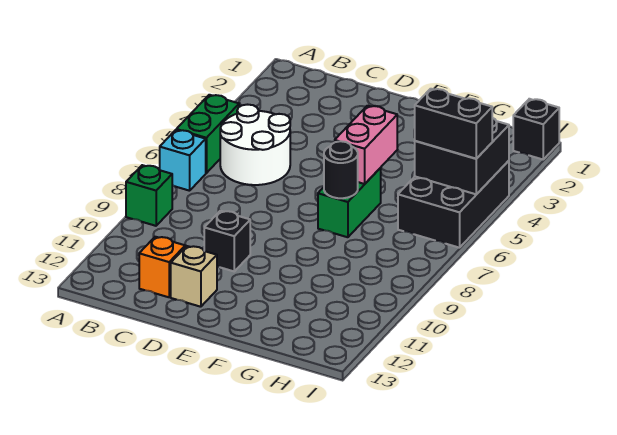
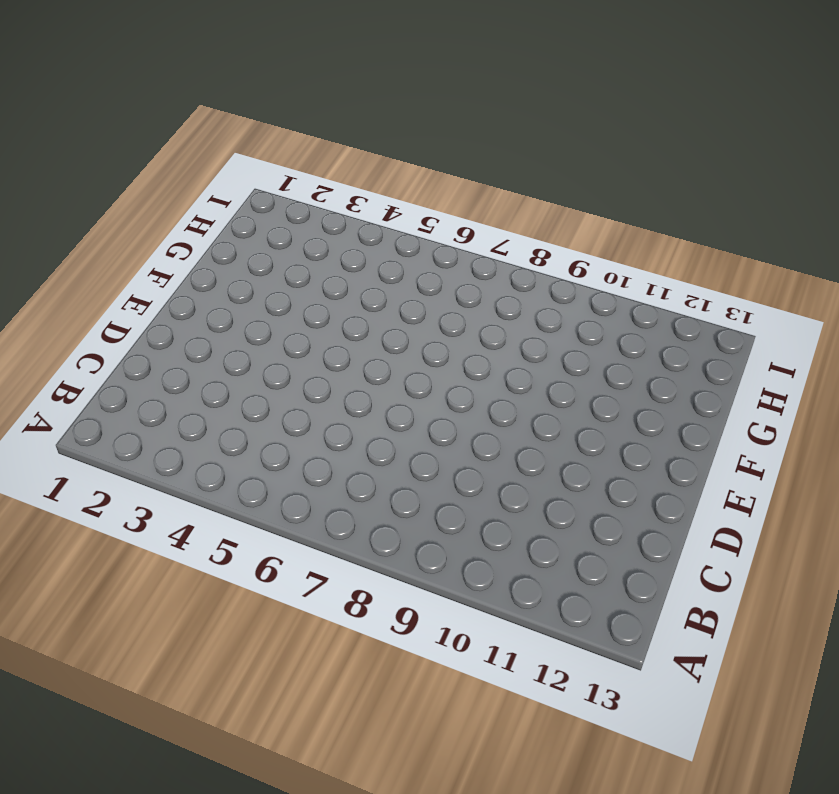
none -> green 1x2 brick [176,95,239,173]
none -> cyan 1x1 brick [160,130,206,191]
none -> green 1x1 brick [126,165,172,226]

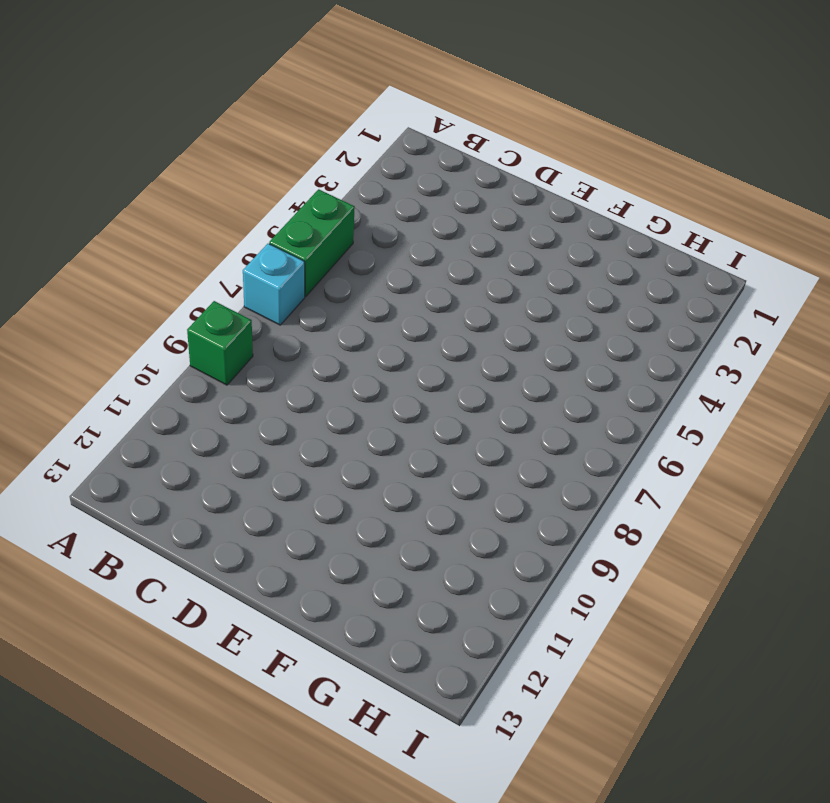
none -> white 2x2 round brick [220,105,290,185]
none -> orange 1x1 brick [139,237,185,297]
none -> black 1x1 brick [204,211,250,271]

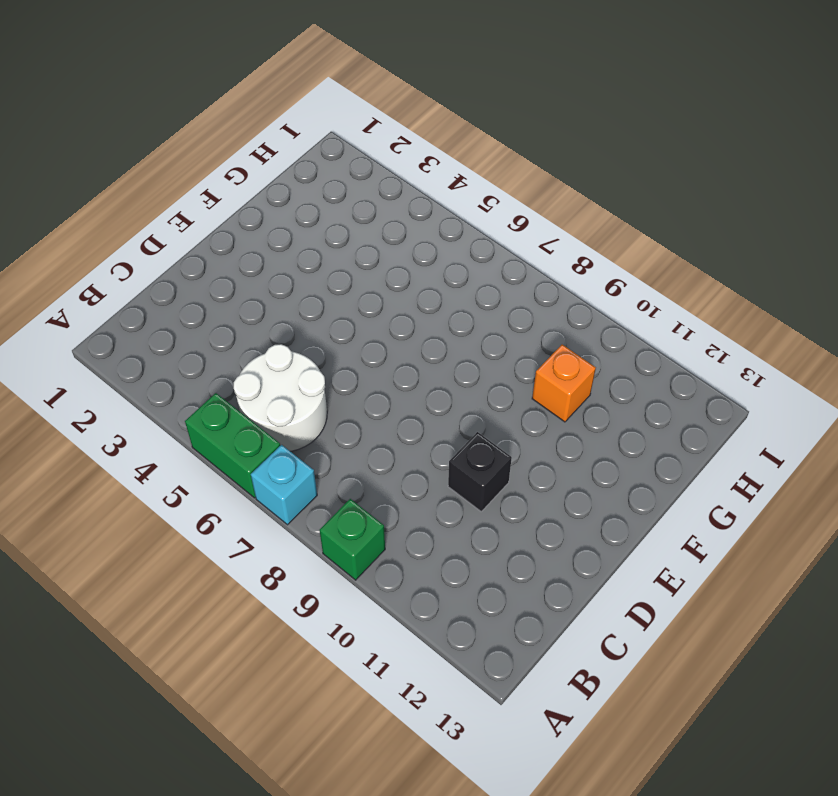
orange 1x1 brick [532,344,596,422] -> orange 1x1 brick moved to [139,237,185,297]
none -> tan 1x1 brick [171,246,217,307]
none -> green 1x2 brick [318,168,381,237]
none -> black 2x3 brick [398,161,509,248]

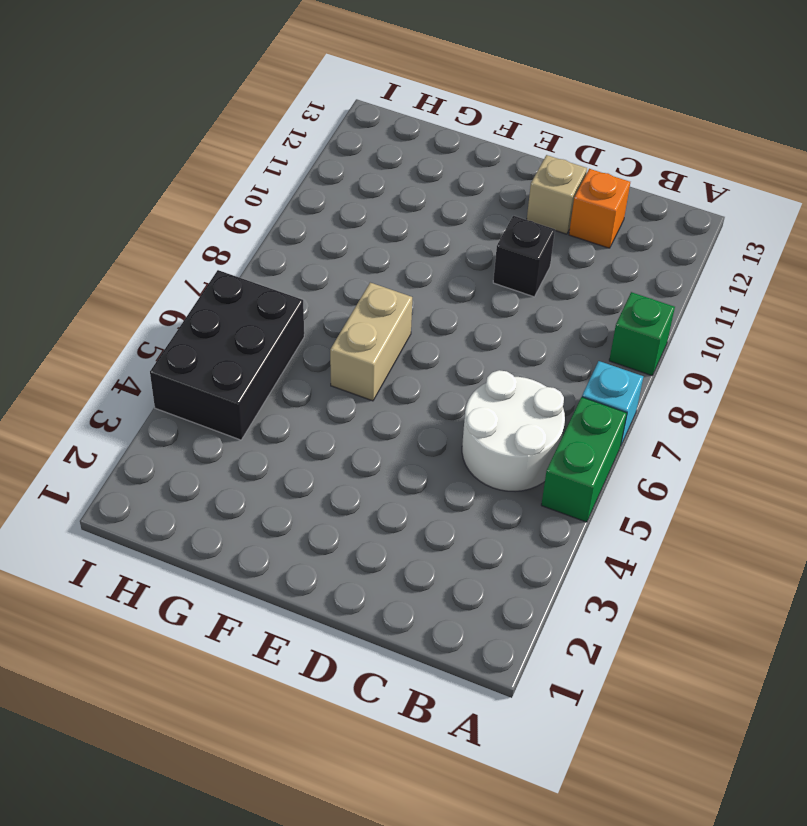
tan 1x2 brick [330,283,412,401] -> green 1x2 brick [318,168,381,237]
none -> black 1x1 brick [513,99,559,159]
none -> pink 1x2 brick [335,106,397,184]
none -> black 1x1 round brick [324,141,358,198]

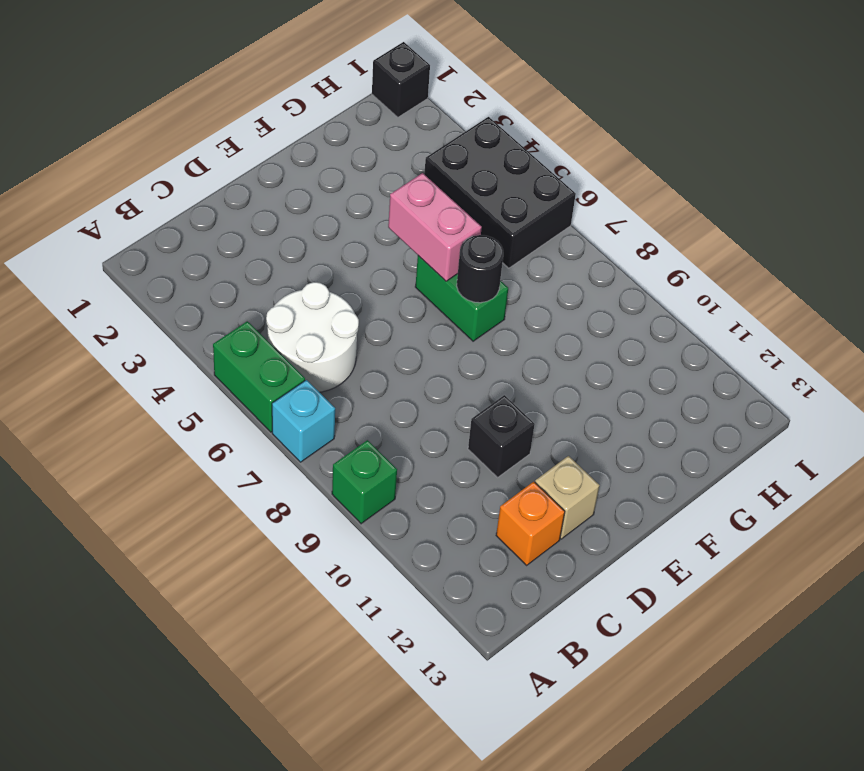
none -> black 2x2 brick [415,118,509,194]
none -> black 1x2 brick [415,89,492,159]

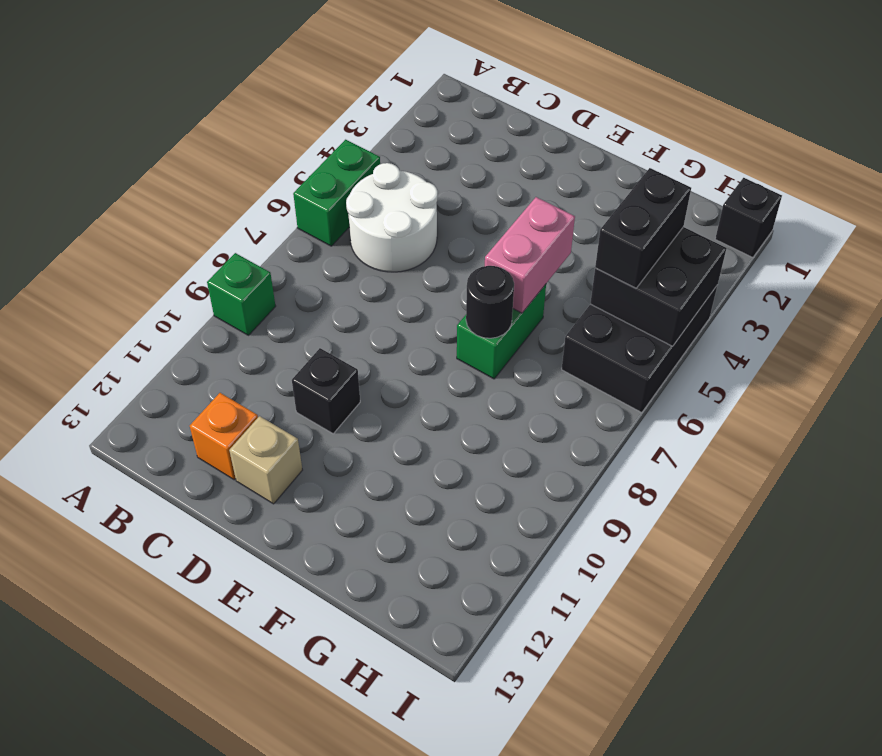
black 1x2 brick [595,168,691,288] -> black 1x2 brick turned to [415,89,492,159]
none -> cyan 1x1 brick [160,130,206,191]

